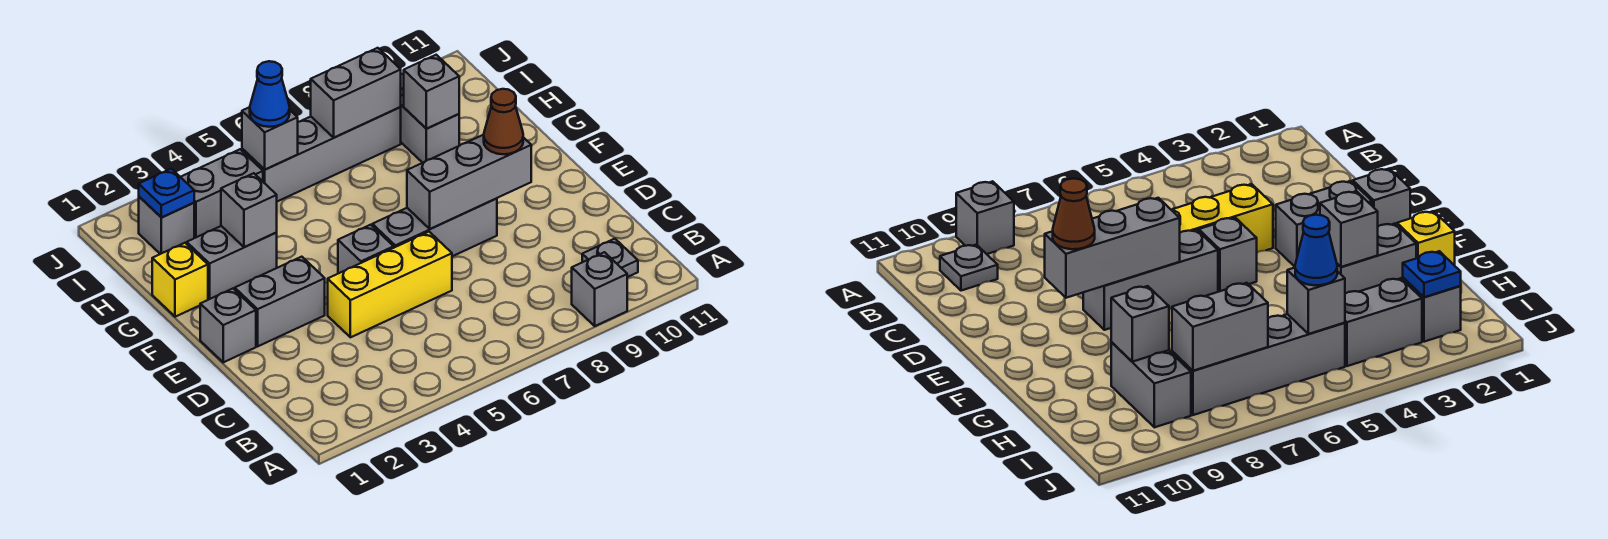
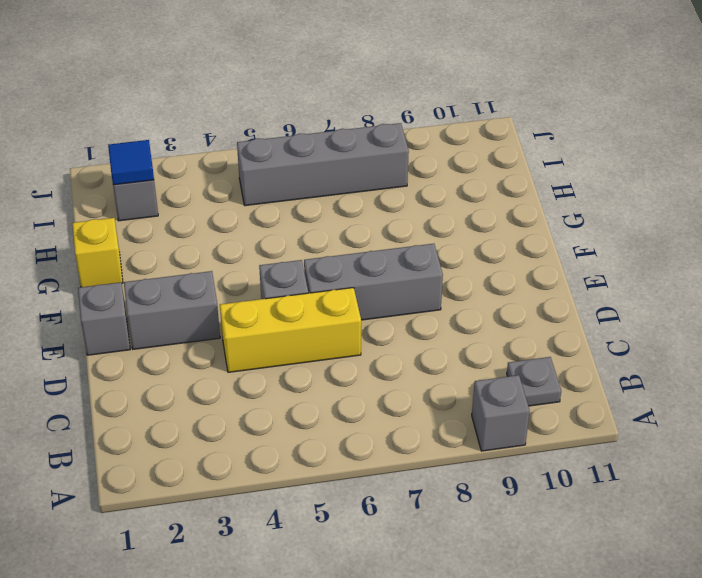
blue 1x1 tile [108,140,154,185] -> blue 1x1 plate [139,169,194,218]
none -> grey 1x2 brick [187,226,277,300]
none -> grey 1x2 brick [401,74,459,163]
none -> grey 1x2 brick [181,149,263,238]

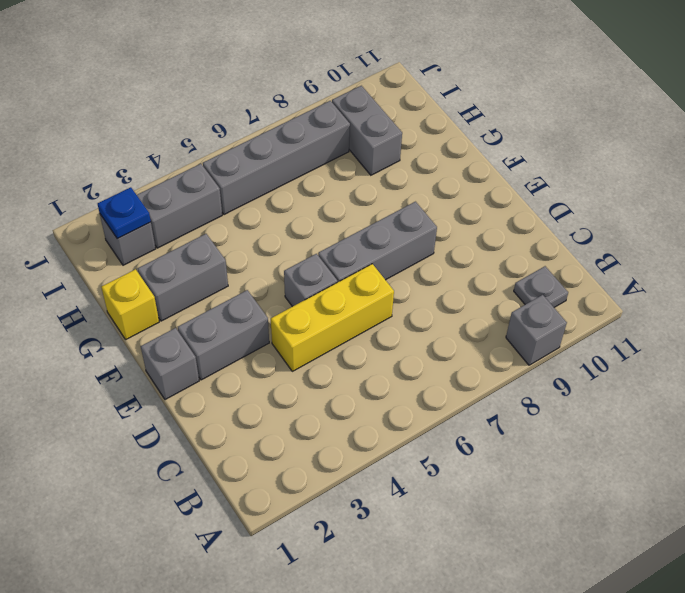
none -> grey 1x3 brick [407,135,531,229]
none -> grey 1x1 brick [221,173,277,247]
none -> grey 1x1 brick [403,55,459,129]

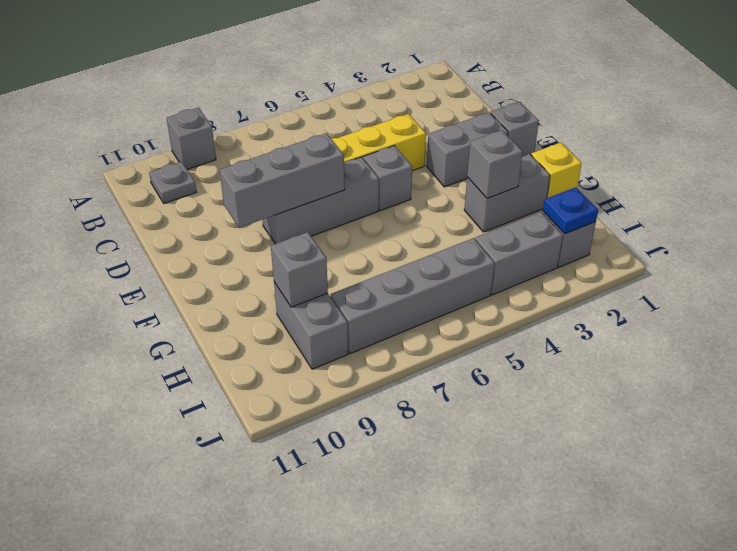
none -> grey 1x1 brick [242,107,298,170]
none -> grey 1x2 brick [311,48,401,138]
none -> brown 1x1 cone [484,89,523,154]

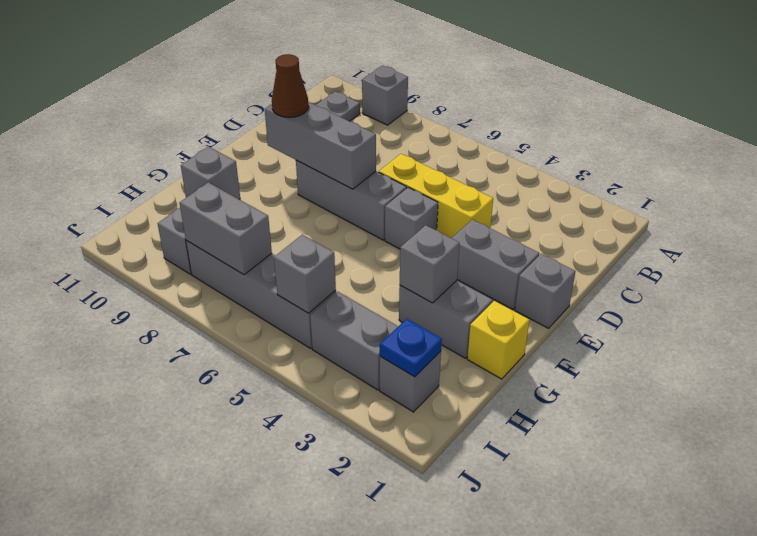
none -> blue 1x1 cone [250,61,290,127]

